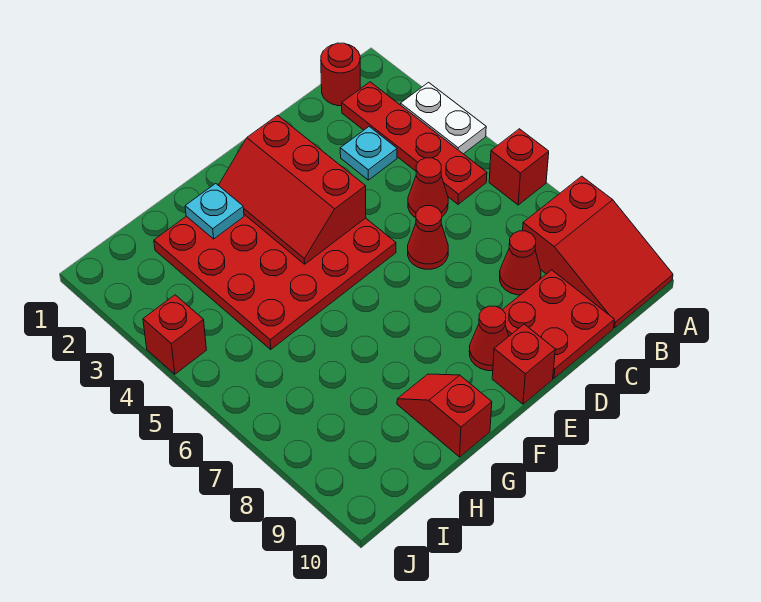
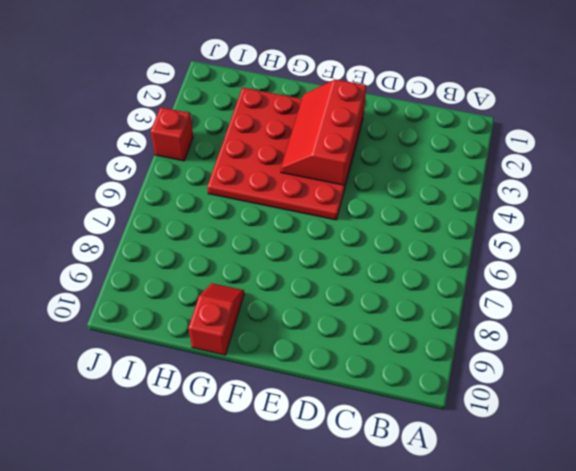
none -> white 1x2 plate [400,82,486,154]
none -> red 1x1 brick [489,129,549,205]
none -> red 2x3 slope [523,176,673,328]

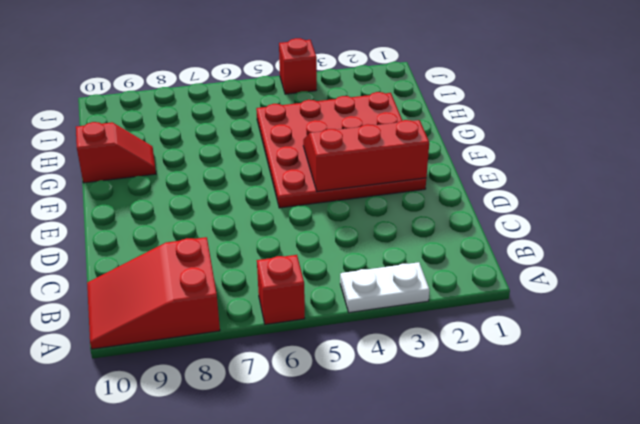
none -> red 1x1 round brick [321,43,361,106]
none -> red 1x4 plate [342,82,487,204]
none -> cyan 1x1 plate [340,127,397,180]

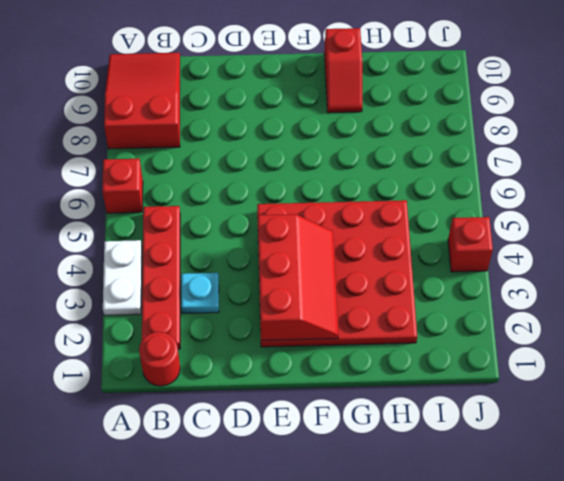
none -> red 1x1 cone [408,158,448,218]
none -> red 1x1 cone [500,231,541,295]
none -> red 2x2 plate [503,270,614,378]

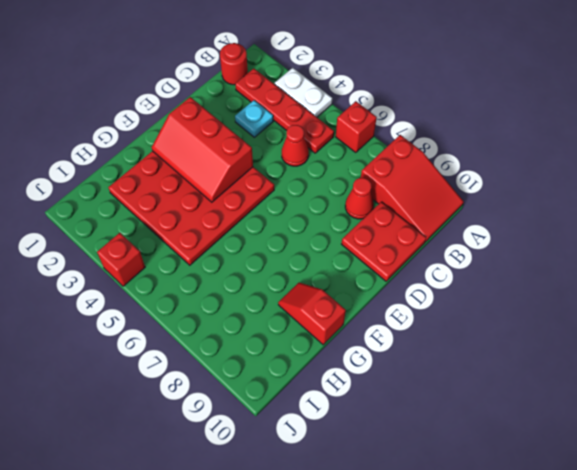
none -> red 1x1 cone [408,206,448,269]
none -> red 1x1 cone [469,306,509,371]
none -> red 1x1 brick [492,324,555,404]

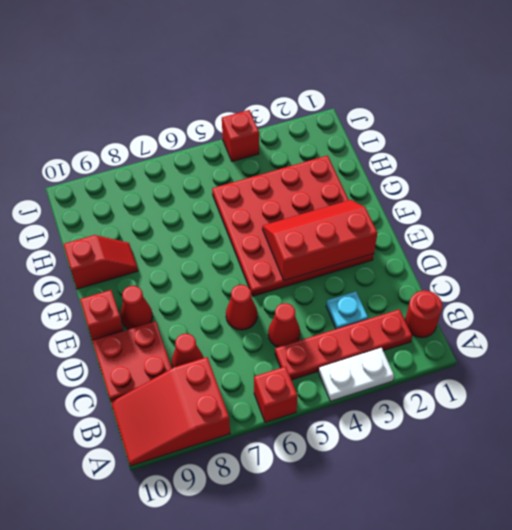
none -> cyan 1x1 plate [185,183,244,239]

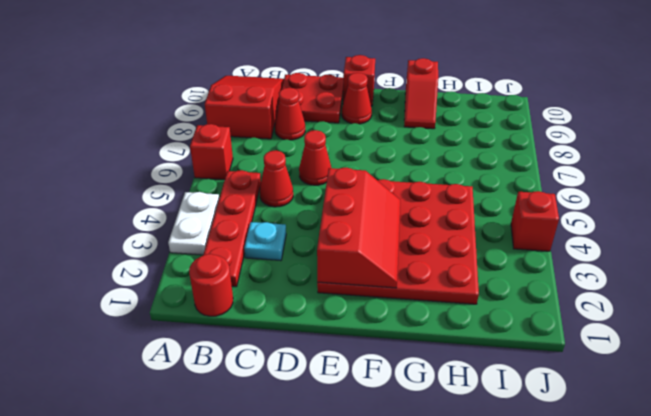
none -> cyan 1x1 plate [185,183,244,239]

